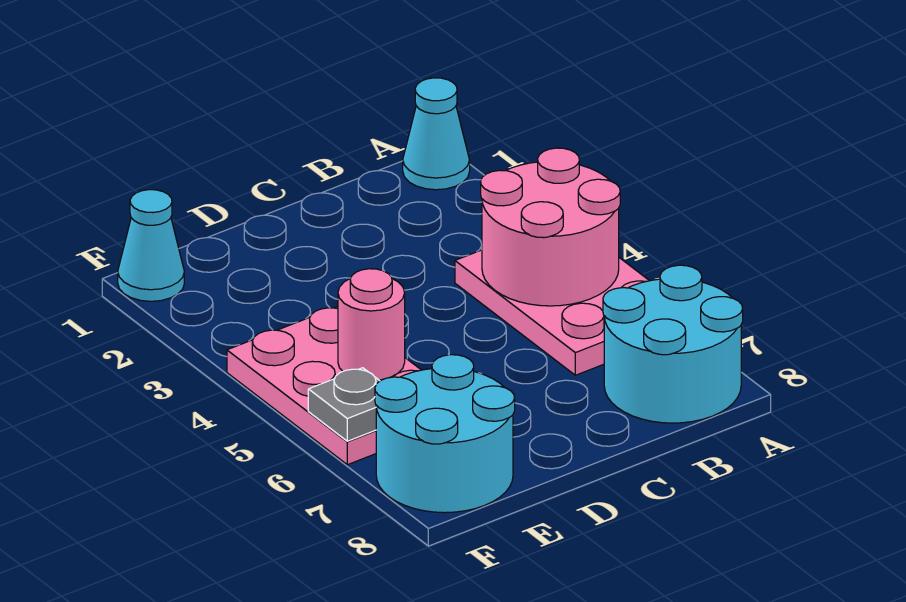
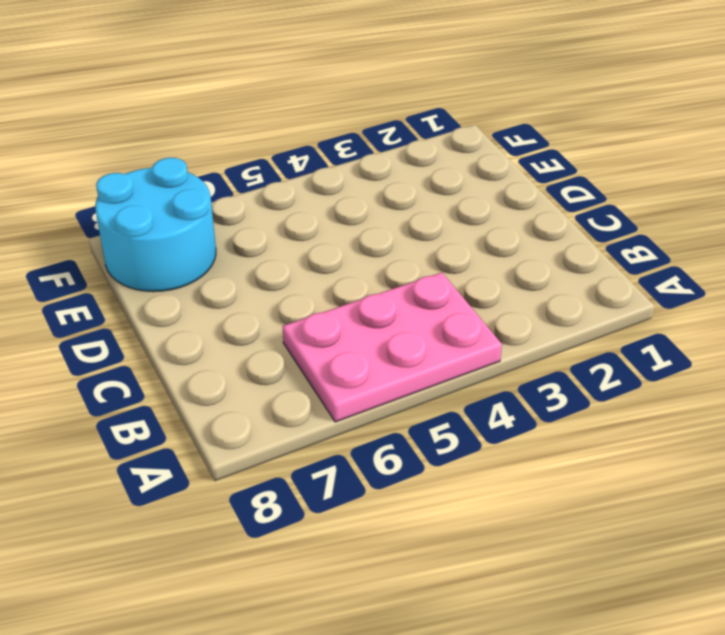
none -> cyan 1x1 cone [403,78,470,190]
none -> cyan 2x2 round brick [603,265,743,423]

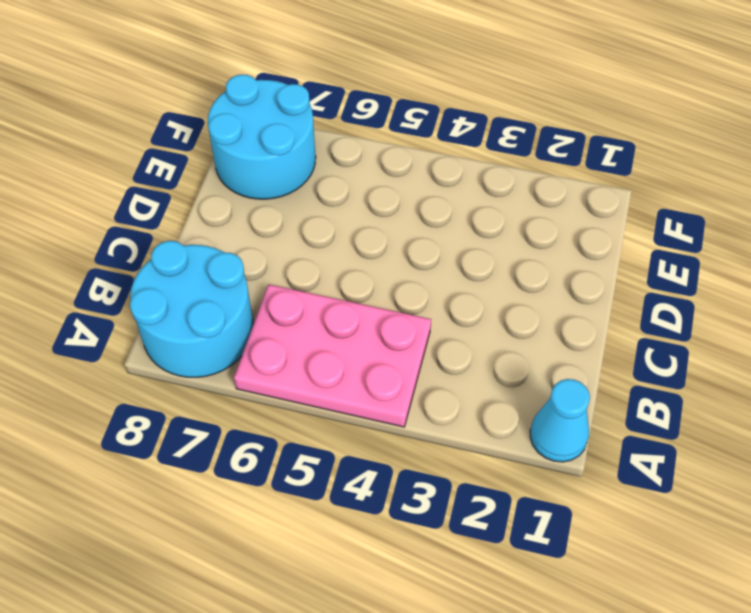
none -> pink 2x3 plate [227,307,421,465]
none -> cyan 1x1 cone [118,190,184,301]

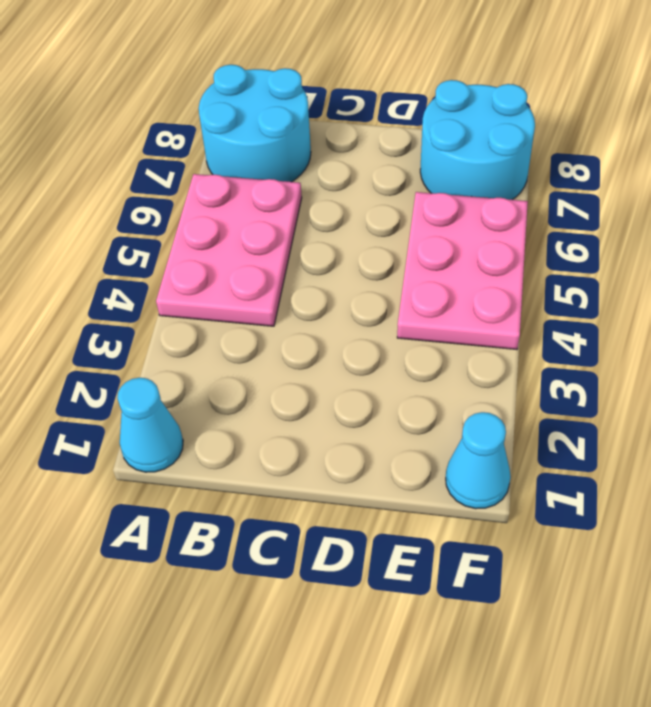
none -> pink 2x2 round brick [481,148,620,306]
none -> pink 1x1 round brick [338,269,405,380]

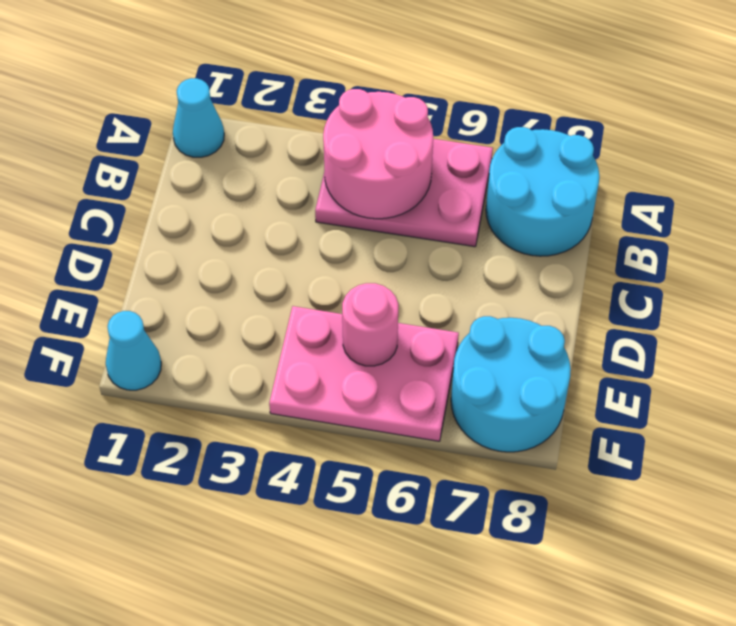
none -> grey 1x1 plate [308,368,380,441]

